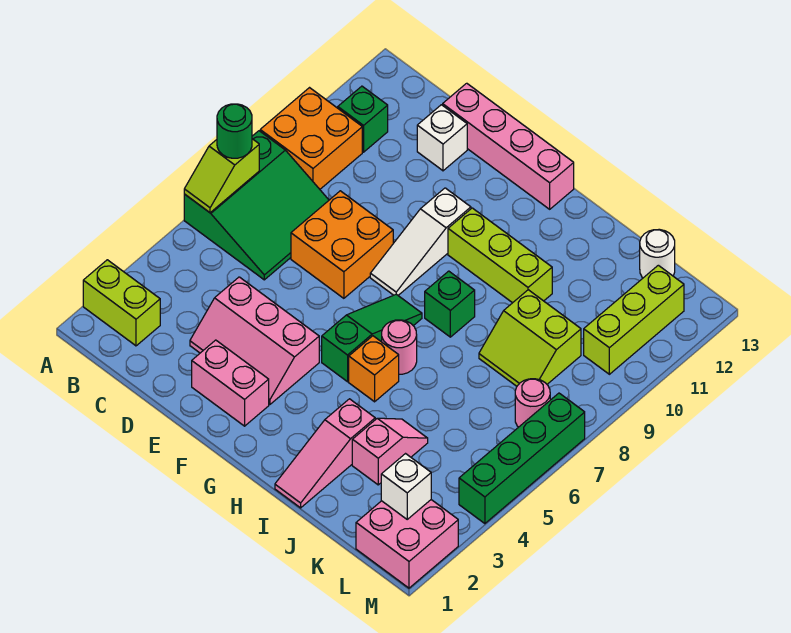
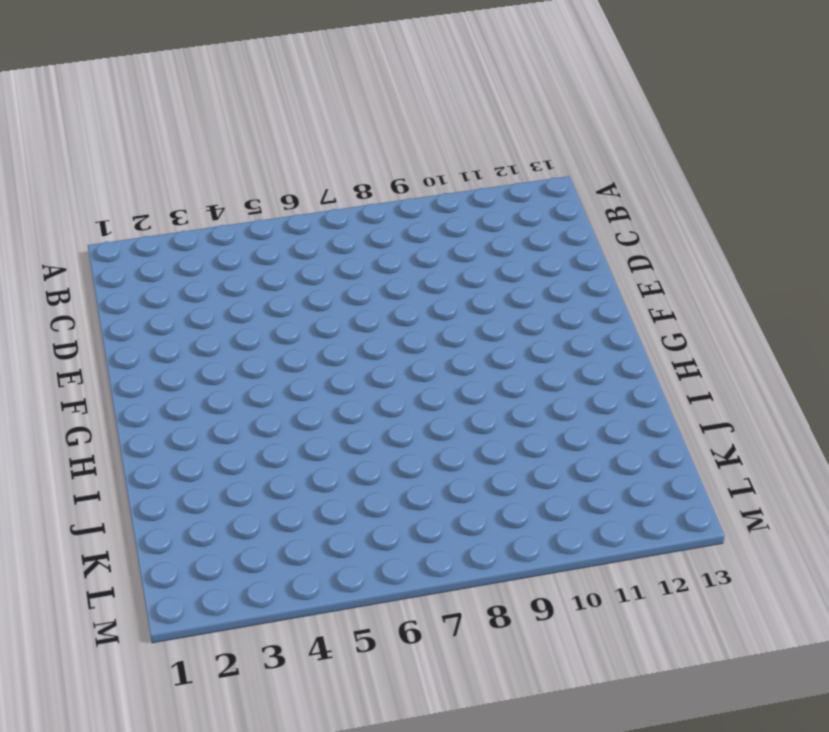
none -> lime 1x2 brick [83,260,160,346]
none -> green 3x3 slope [184,131,329,280]
none -> orange 2x2 brick [260,88,362,189]

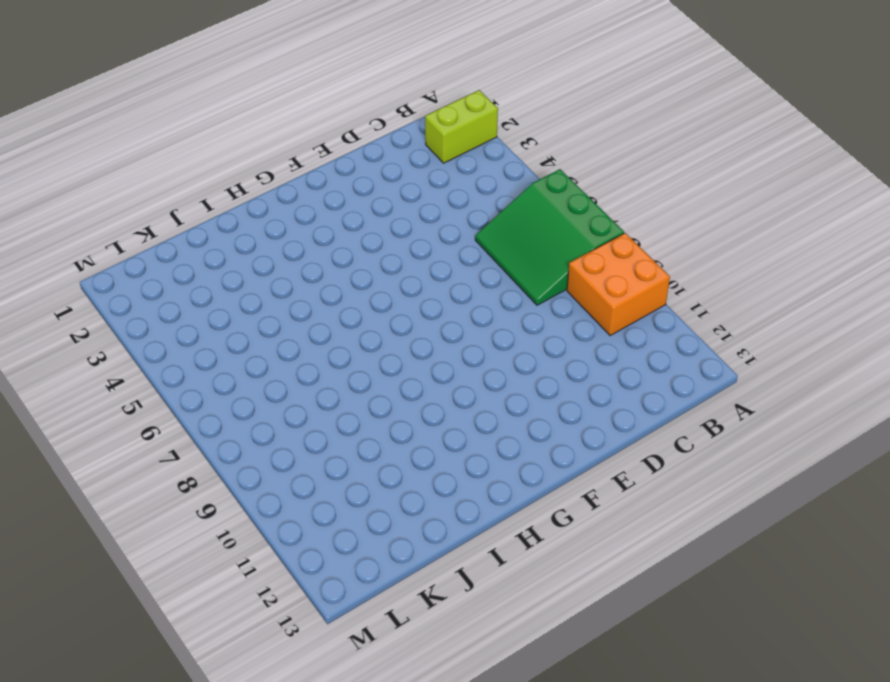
none -> green 1x1 brick [338,86,388,152]
none -> pink 2x3 slope [190,277,319,405]
none -> orange 2x2 brick [291,191,393,298]

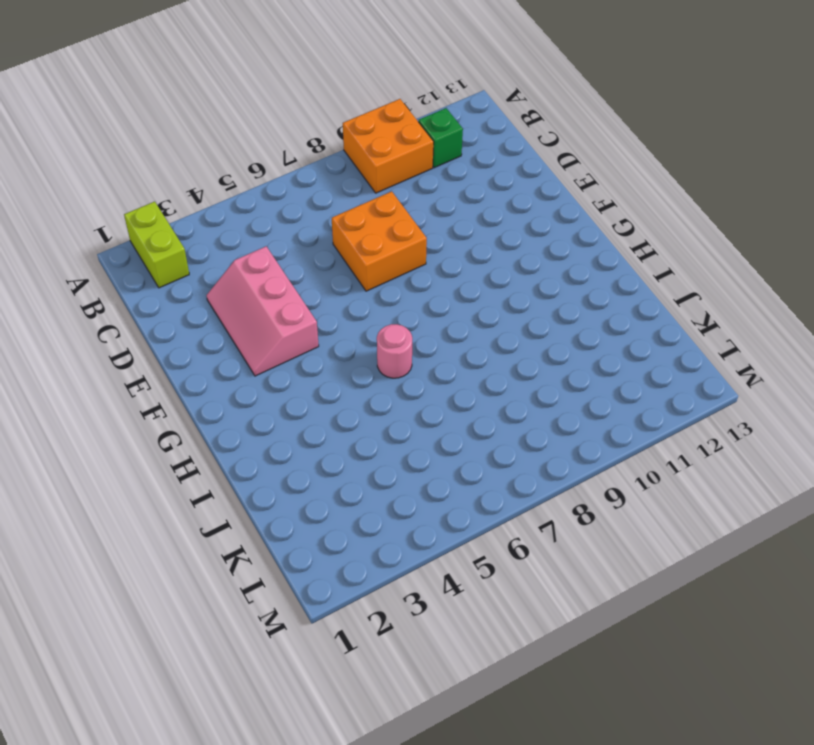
none -> green 3x3 slope [184,131,329,280]
none -> white 1x1 brick [417,105,467,171]
none -> pink 1x4 brick [443,83,574,209]

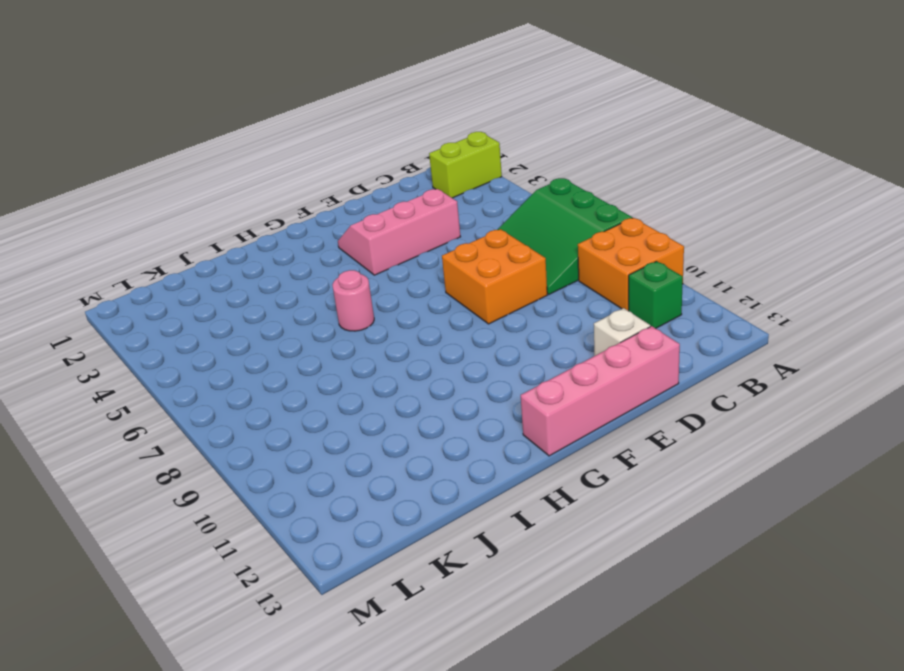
none -> pink 1x2 brick [192,340,269,426]
none -> white 1x3 slope [370,188,471,295]
none -> green 1x3 slope [322,294,422,382]

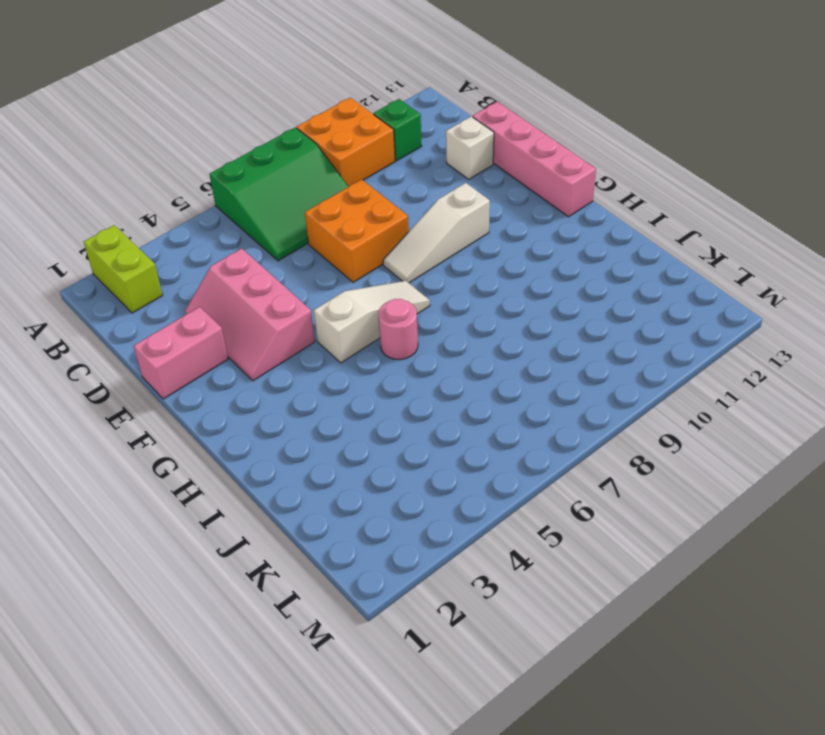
pink 1x2 brick [134,307,228,399] -> pink 1x2 brick turned to [192,340,269,426]
white 1x3 slope [314,281,430,363] -> green 1x3 slope [322,294,422,382]
none -> lime 1x3 brick [448,208,552,303]
none -> orange 1x1 brick [349,336,399,402]
none -> green 1x1 brick [425,271,475,337]

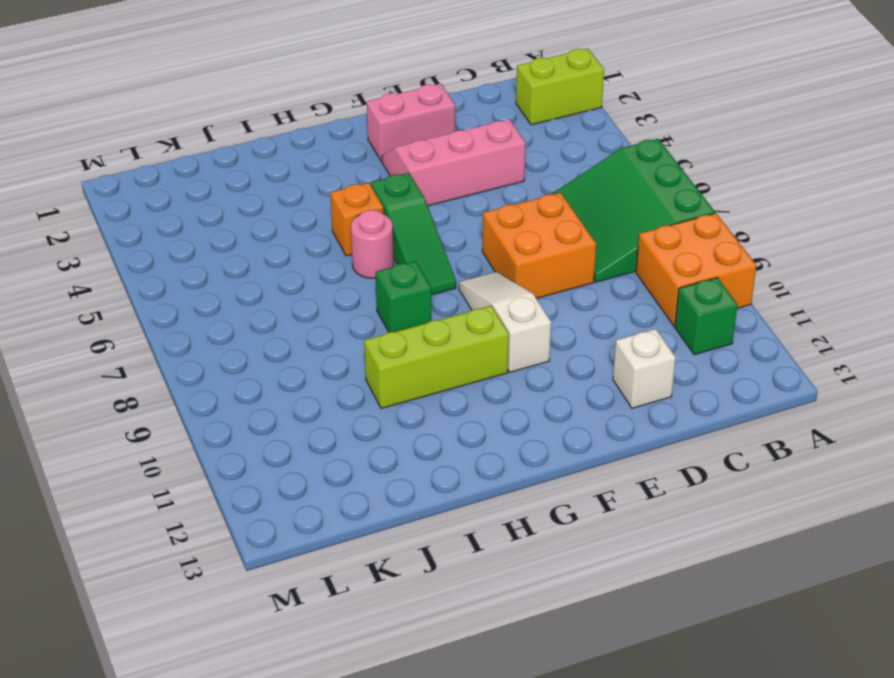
none -> pink 1x4 brick [443,83,574,209]
none -> pink 1x3 slope [275,399,375,508]
none -> pink 1x2 slope [352,418,428,485]

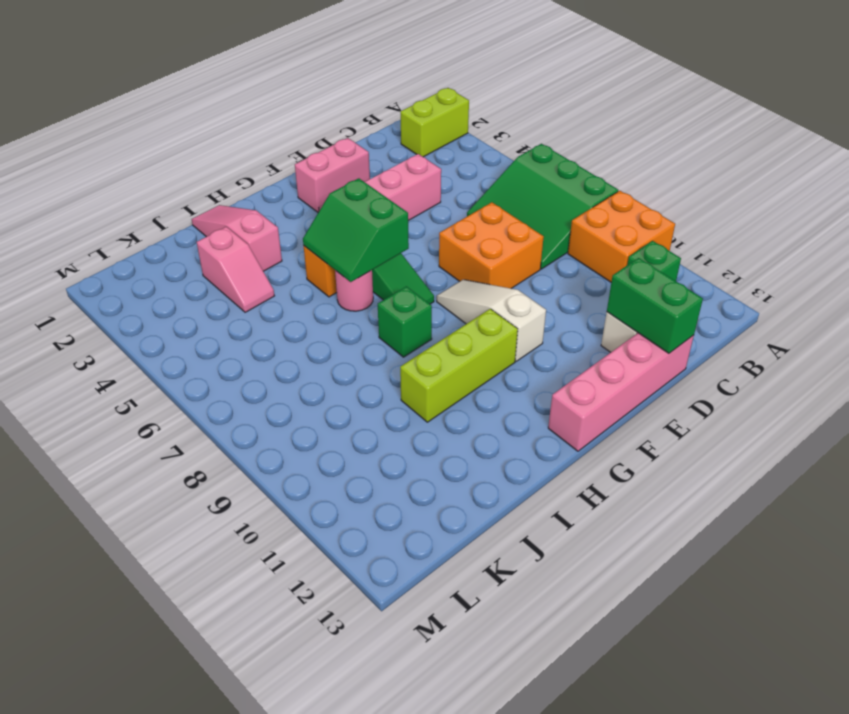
green 1x2 brick [607,258,703,353] -> none
green 2x2 slope [303,178,409,282] -> none
none -> lime 2x2 slope [479,290,581,386]
none -> white 1x1 round brick [640,229,675,278]
none -> pink 2x2 brick [356,500,458,588]

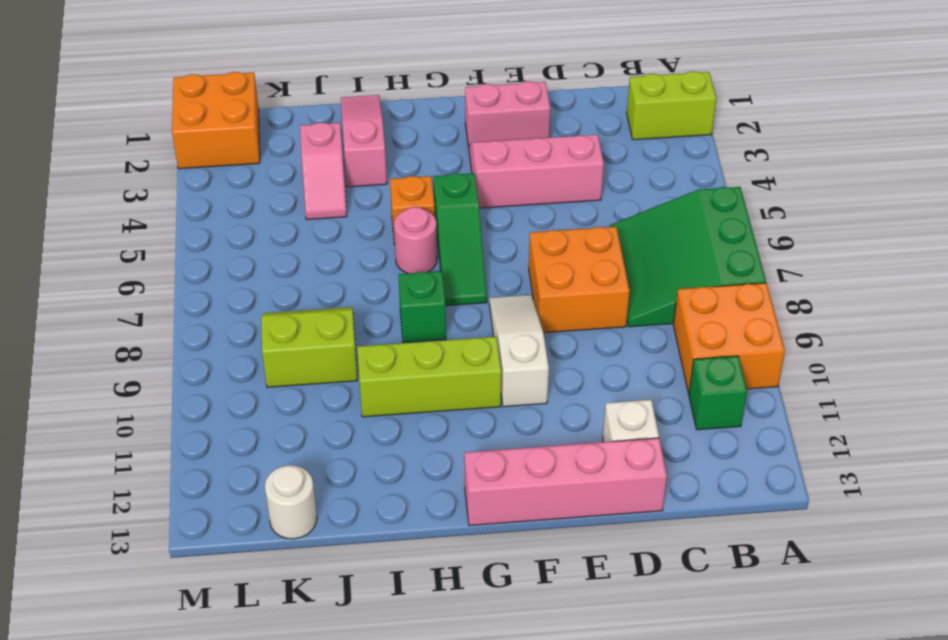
orange 2x2 brick [172,72,260,169] -> pink 2x2 brick [356,500,458,588]
none -> pink 1x1 round brick [515,379,550,427]
none -> lime 1x3 brick [584,265,684,374]
none -> green 1x4 brick [459,393,585,524]

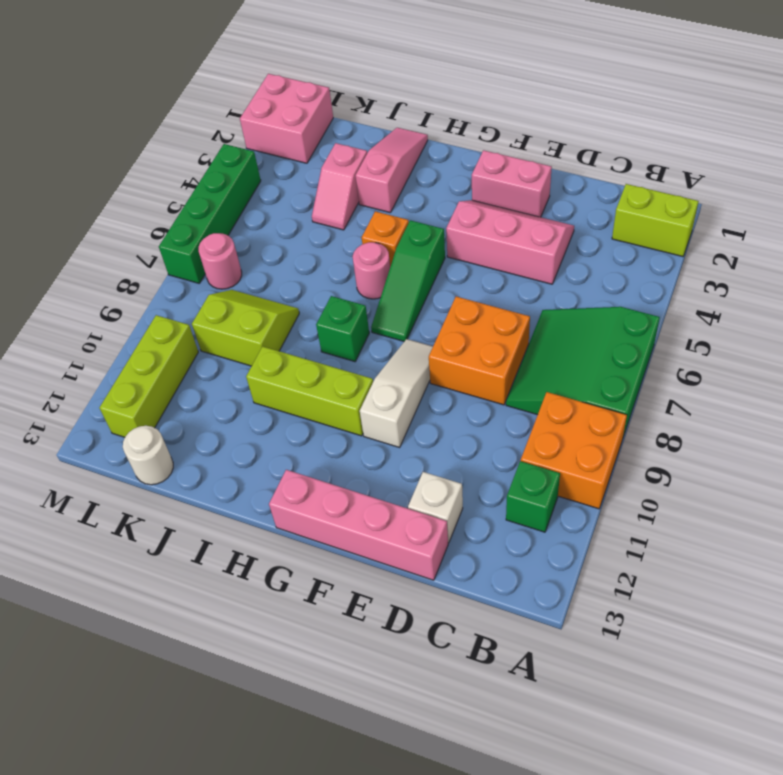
none -> lime 1x2 slope [184,139,259,213]
none -> white 1x1 brick [381,454,431,519]
none -> green 1x1 round brick [217,104,252,158]

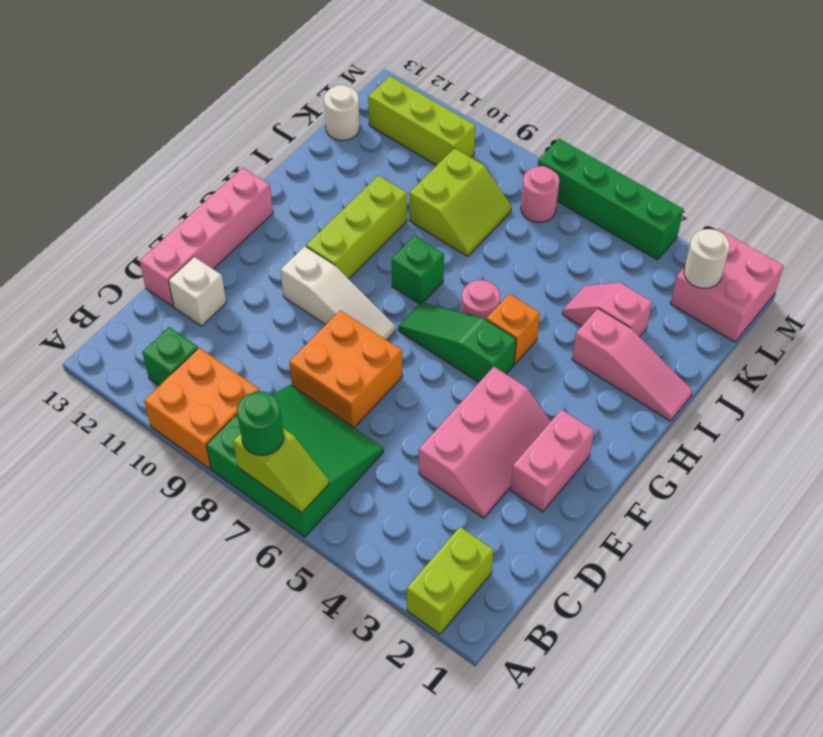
white 1x1 round brick [684,229,730,288] -> white 1x1 brick [381,454,431,519]

